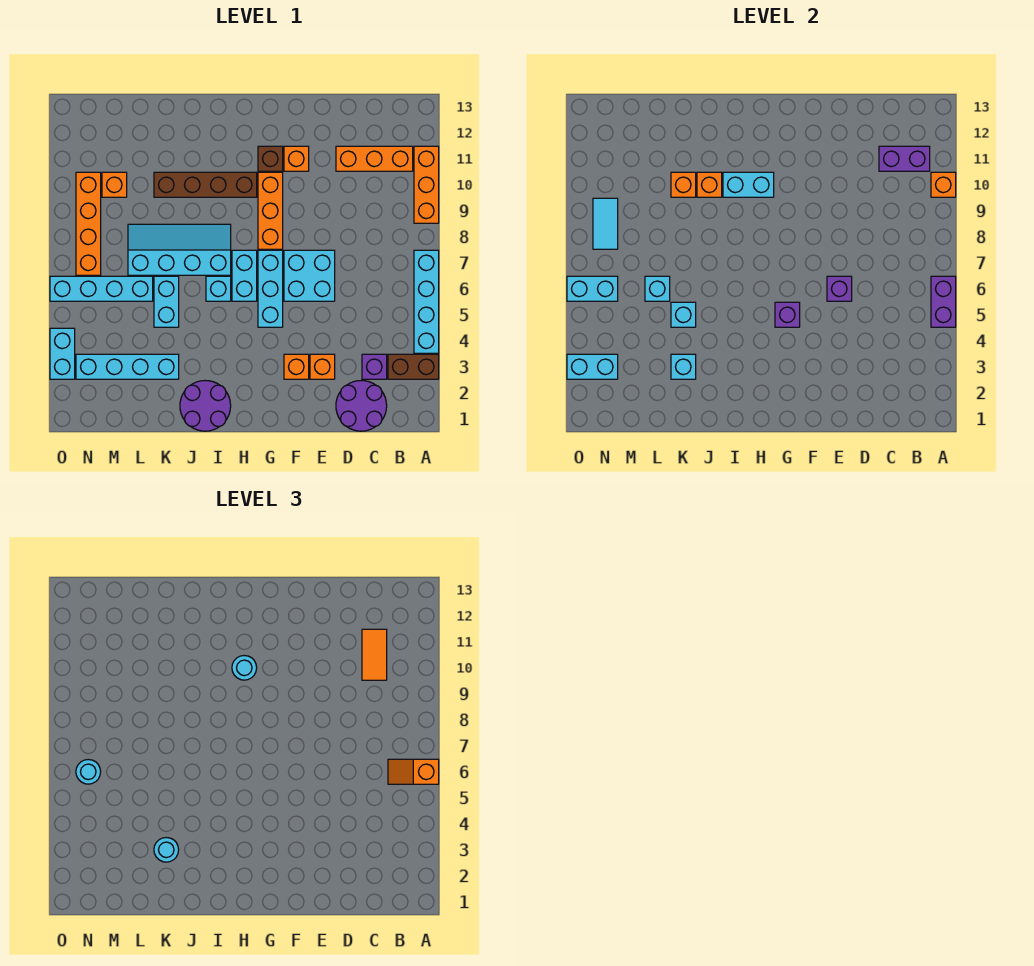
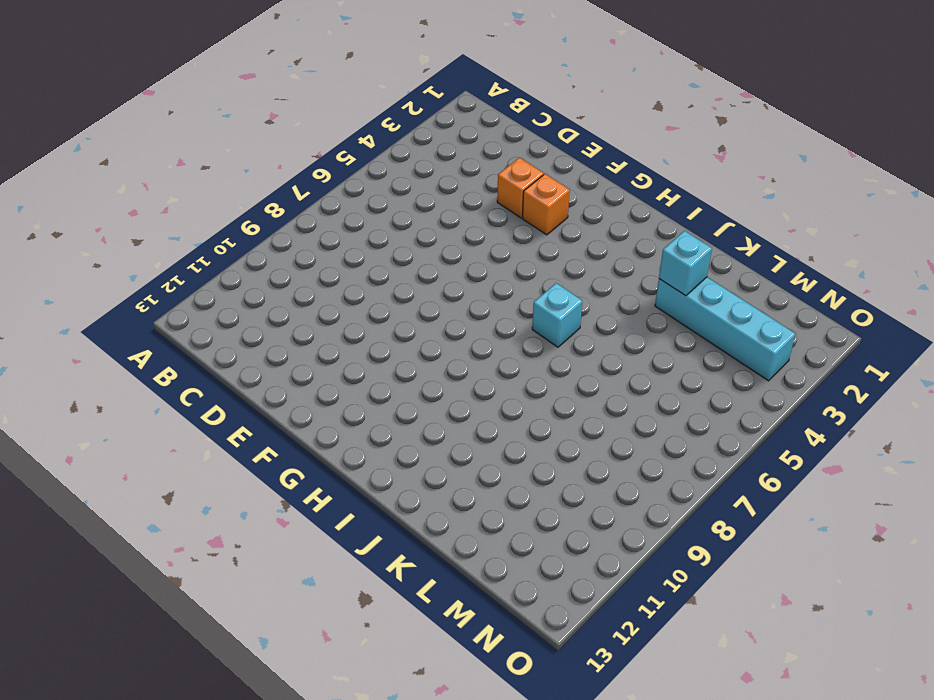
none -> brown 1x2 brick [388,354,439,379]
none -> cyan 1x4 brick [414,250,439,353]
none -> orange 1x3 brick [414,146,439,223]
none -> orange 1x3 brick [336,146,413,171]

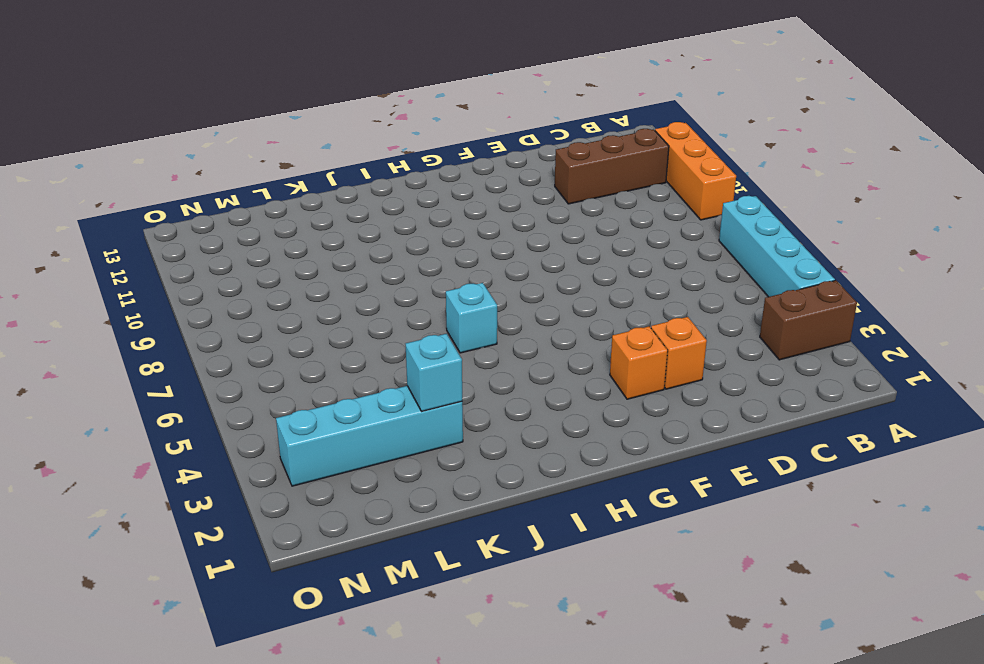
brown 1x3 brick [555,129,669,204] -> orange 1x3 brick [336,146,413,171]
none -> purple 2x2 round brick [336,380,387,431]
none -> purple 1x1 brick [362,354,387,379]
none -> cyan 2x2 brick [284,250,335,301]
none -> orange 1x1 brick [284,146,309,171]

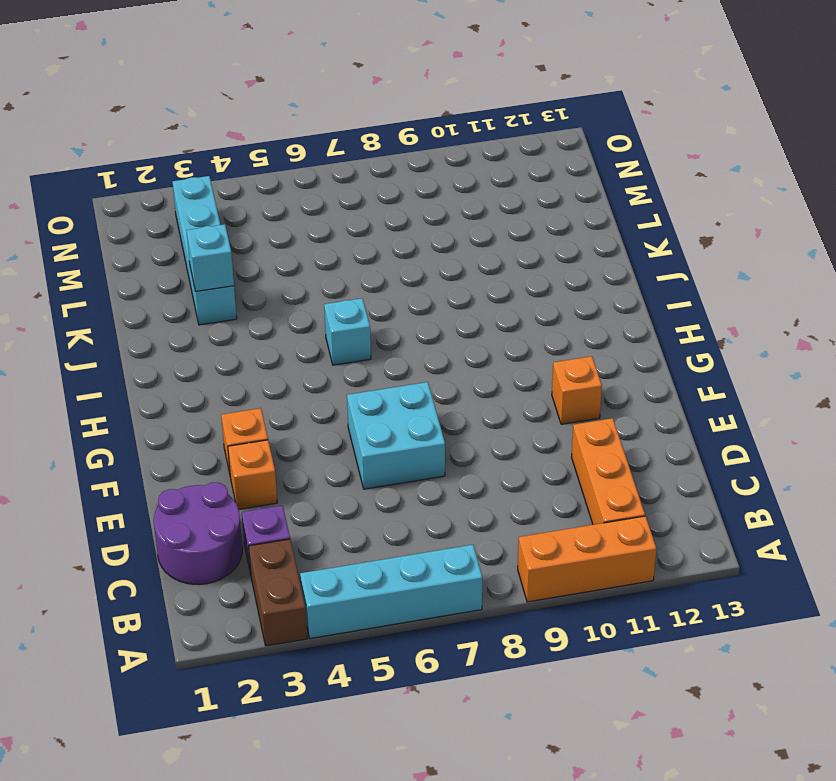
none -> cyan 1x3 brick [258,250,283,327]
none -> orange 1x3 brick [258,172,283,249]
none -> brown 1x1 brick [258,146,283,171]
none -> cyan 1x2 brick [232,250,257,301]

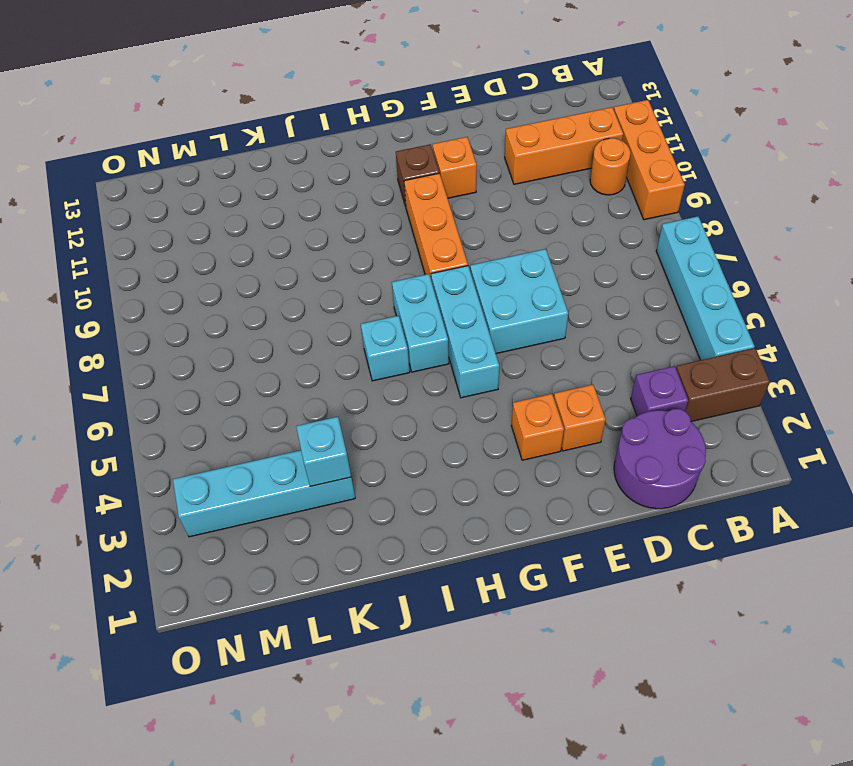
orange 1x1 round brick [590,138,630,195] -> none
none -> brown 1x4 brick [154,172,257,197]
none -> purple 2x2 round brick [180,380,231,431]
none -> cyan 2x4 slope [128,224,231,275]
none -> cyan 1x2 brick [154,276,179,327]

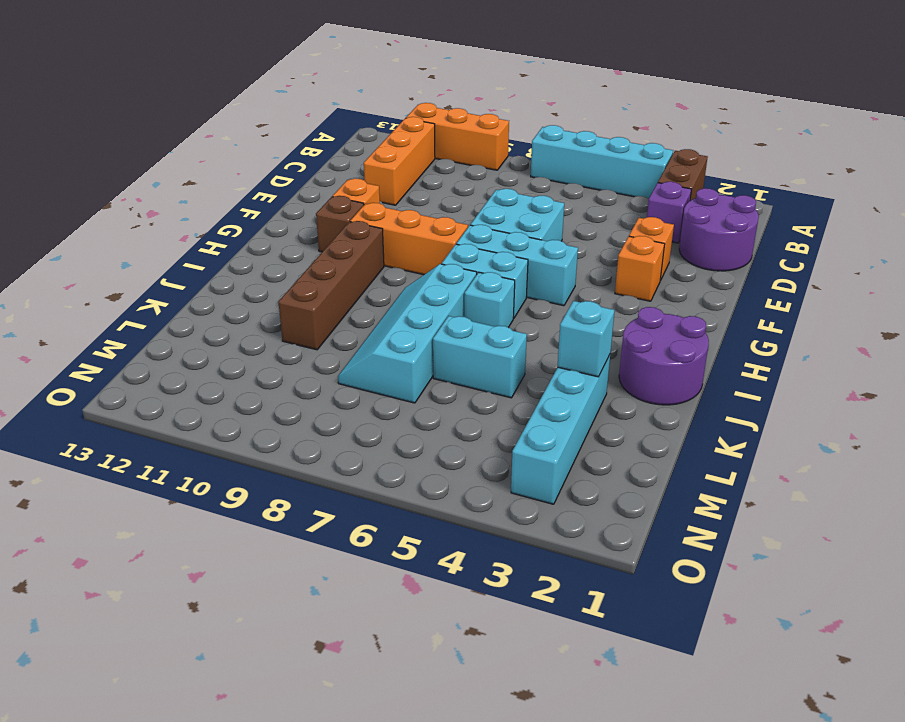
none -> cyan 1x4 brick [50,276,153,301]
none -> orange 1x1 brick [102,172,127,197]
none -> orange 1x4 brick [76,172,101,275]
none -> cyan 1x2 brick [50,328,75,379]

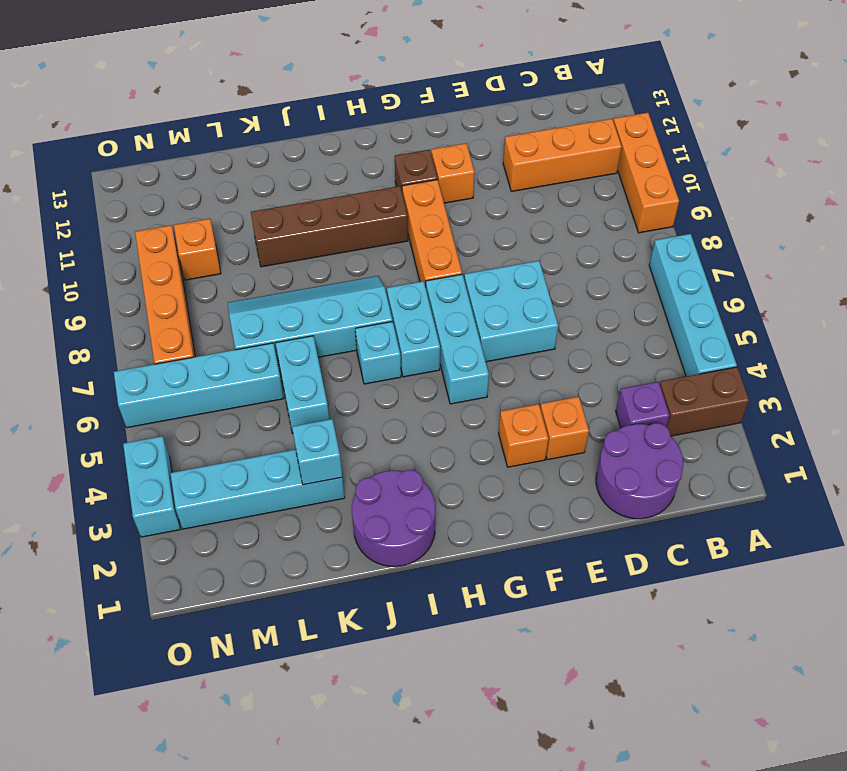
none -> purple 1x2 brick [931,276,956,327]
none -> orange 1x1 brick [931,172,956,197]
none -> purple 1x2 brick [879,146,930,171]
none -> purple 1x1 brick [827,276,852,301]

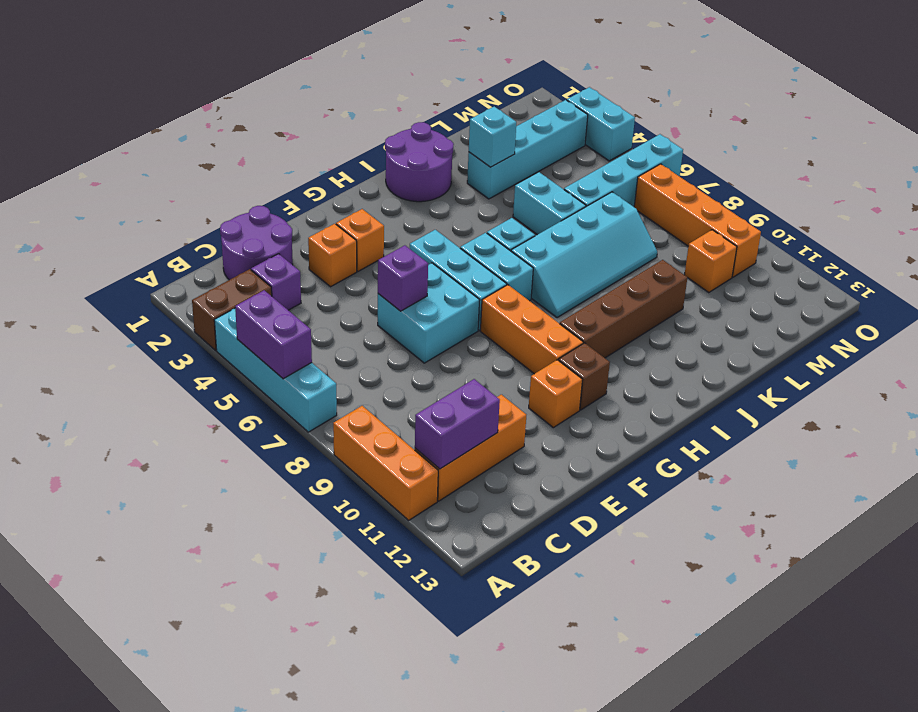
none -> orange 1x1 brick [931,172,956,197]
none -> purple 1x1 brick [775,302,800,327]
none -> cyan 1x2 brick [723,172,774,197]
none -> orange 1x1 brick [697,172,722,197]

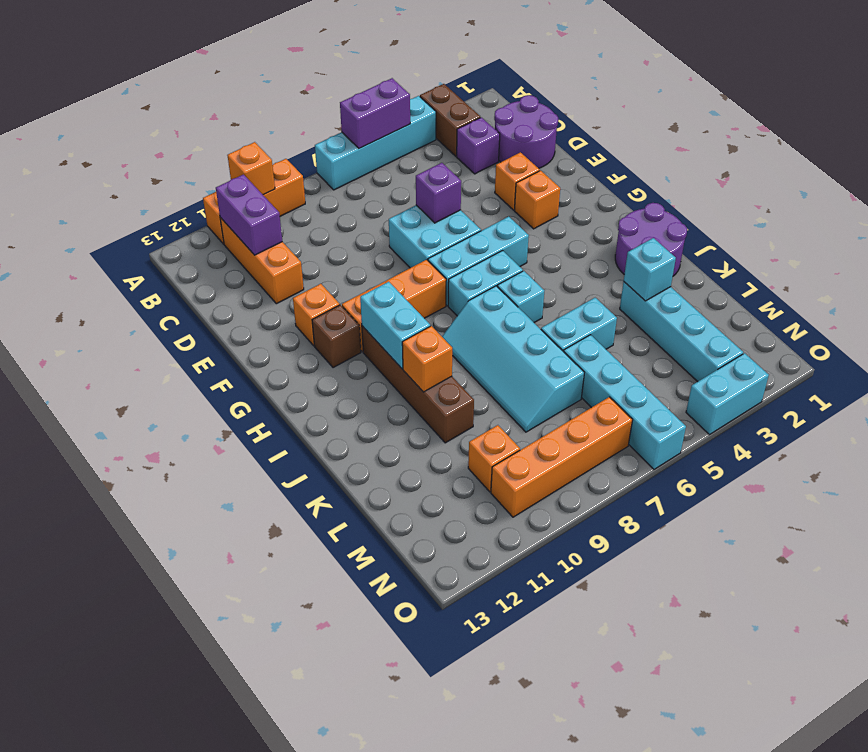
none -> purple 1x1 brick [775,302,800,327]
none -> cyan 1x1 brick [671,302,696,327]
none -> orange 1x1 brick [671,172,696,197]
none -> cyan 1x1 brick [645,276,670,301]

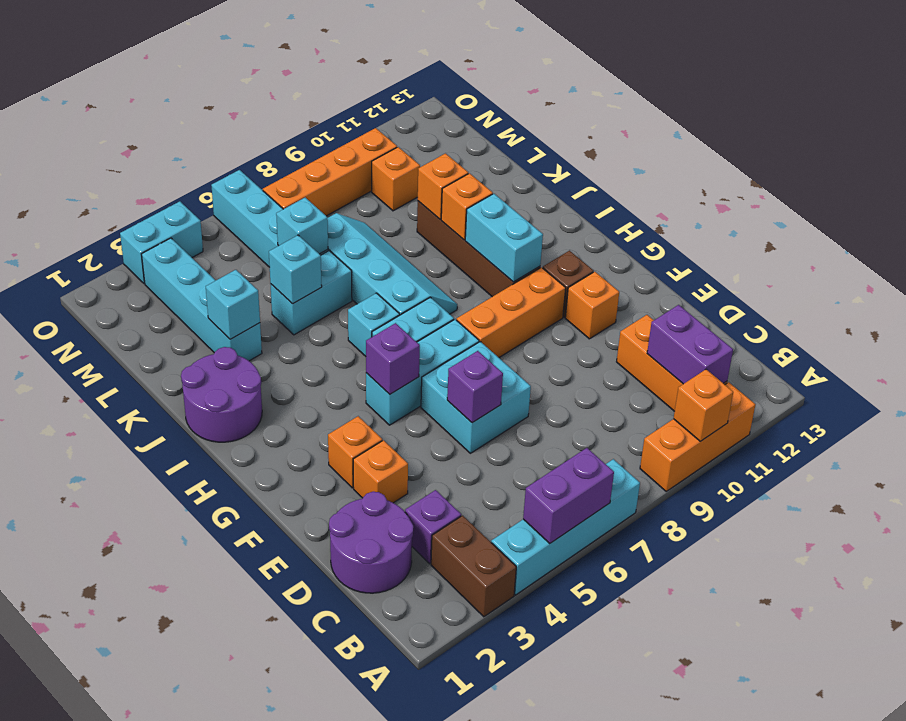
none -> cyan 1x2 brick [567,354,618,379]
none -> cyan 1x2 brick [567,276,618,301]
none -> cyan 1x2 tile [593,198,618,249]
none -> orange 1x2 slope [388,759,439,784]

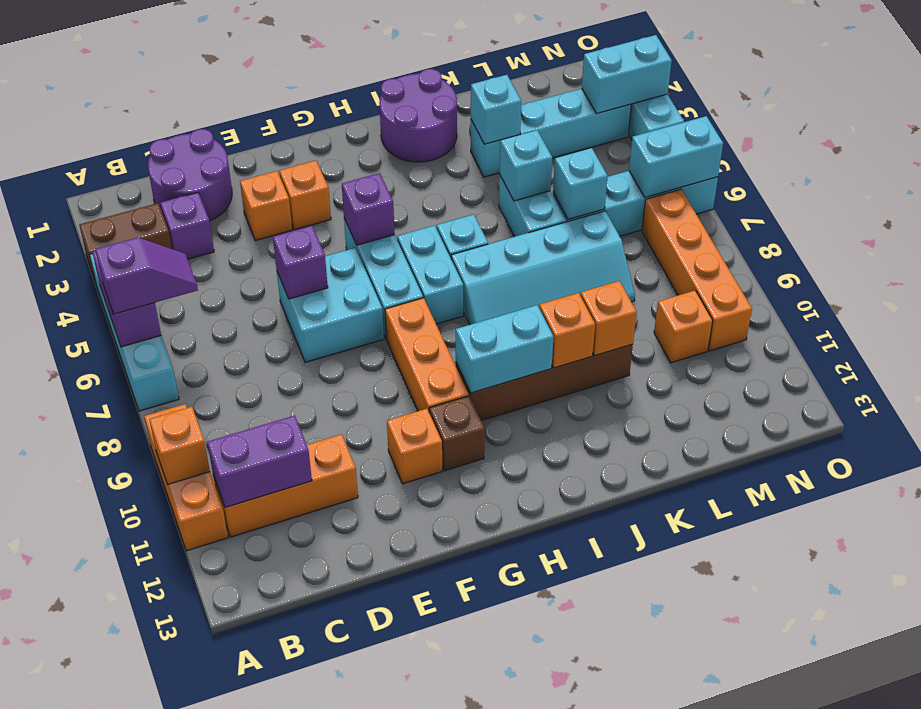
purple 1x2 slope [95,237,198,314] -> orange 1x2 slope [388,759,439,784]
none -> cyan 1x2 tile [593,198,618,249]
none -> orange 1x2 tile [362,629,387,680]
none -> cyan 1x1 round brick [232,656,257,680]
none -> cyan 1x1 round brick [154,838,179,862]

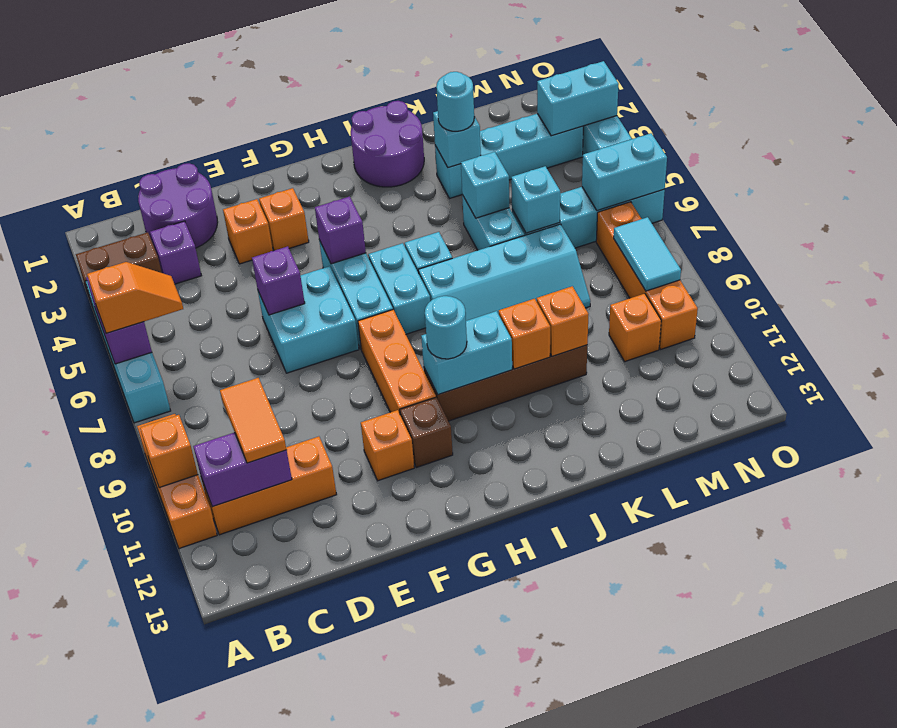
none -> cyan 1x1 round brick [76,760,101,784]

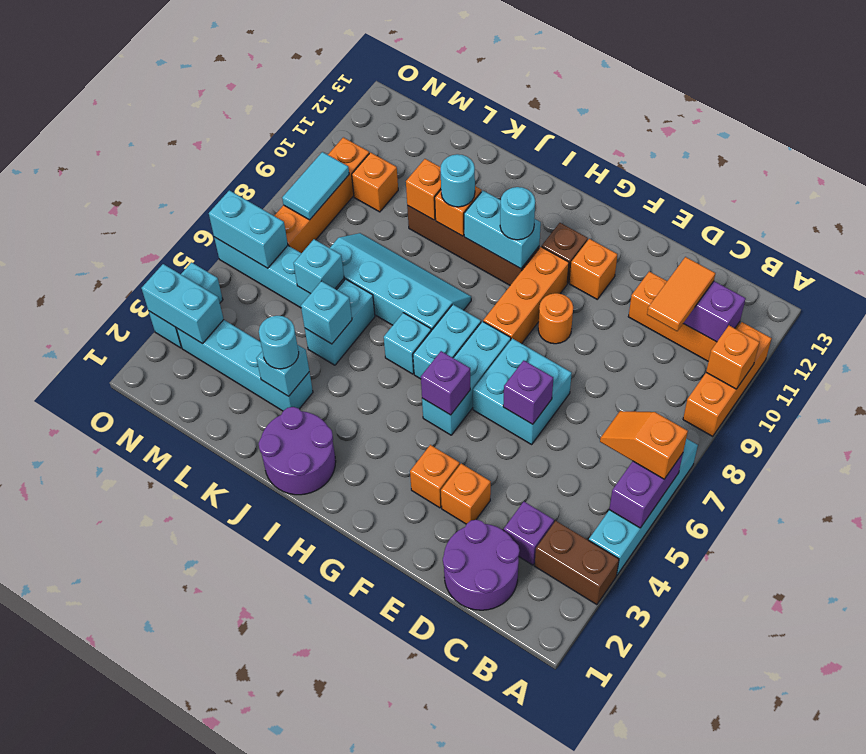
orange 1x1 round brick [538,293,573,344] -> none
cyan 1x1 round brick [441,154,475,207] -> cyan 1x1 round brick moved to [76,760,101,784]

